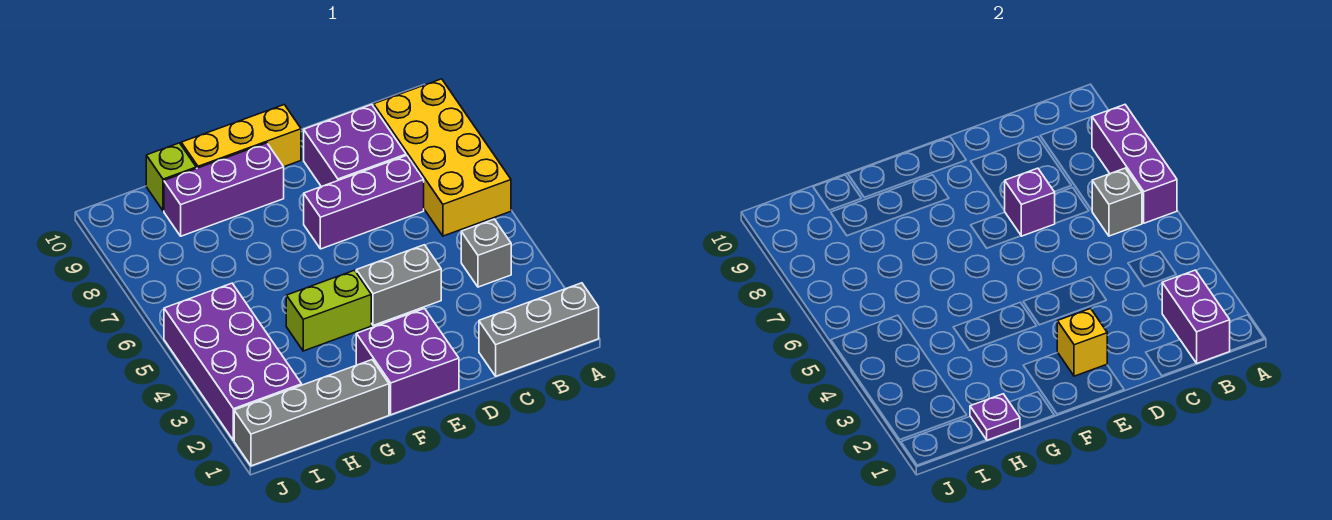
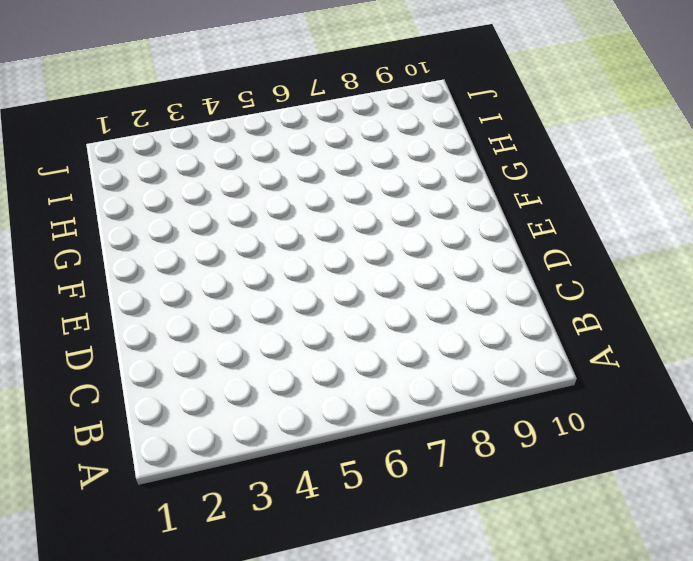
none -> grey 1x3 brick [479,283,599,376]
none -> yellow 2x4 brick [374,79,511,236]
none -> grey 1x1 brick [461,219,511,287]

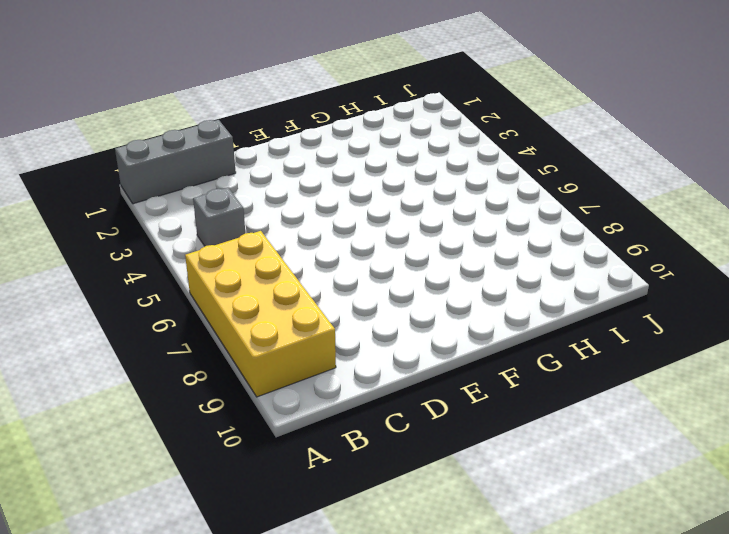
none -> purple 1x3 brick [304,156,424,249]
none -> purple 2x2 brick [304,105,406,187]
none -> grey 1x2 brick [356,245,441,325]

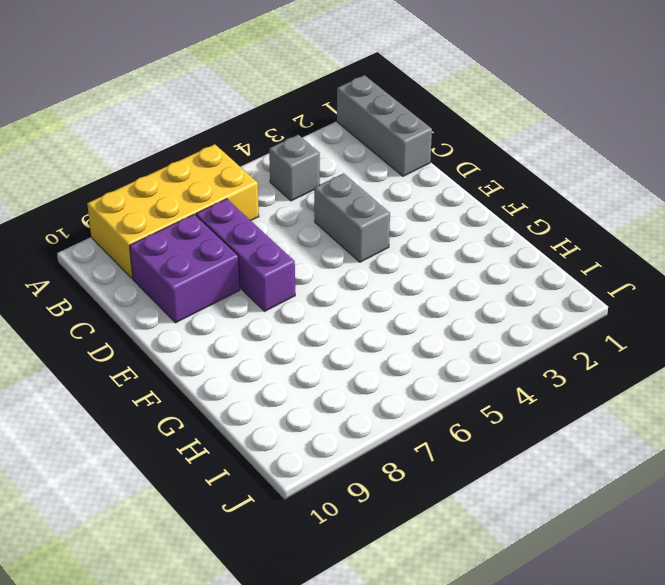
none -> purple 2x2 brick [356,309,459,415]
none -> yellow 1x3 brick [181,105,301,168]
none -> lime 1x2 brick [286,270,371,351]

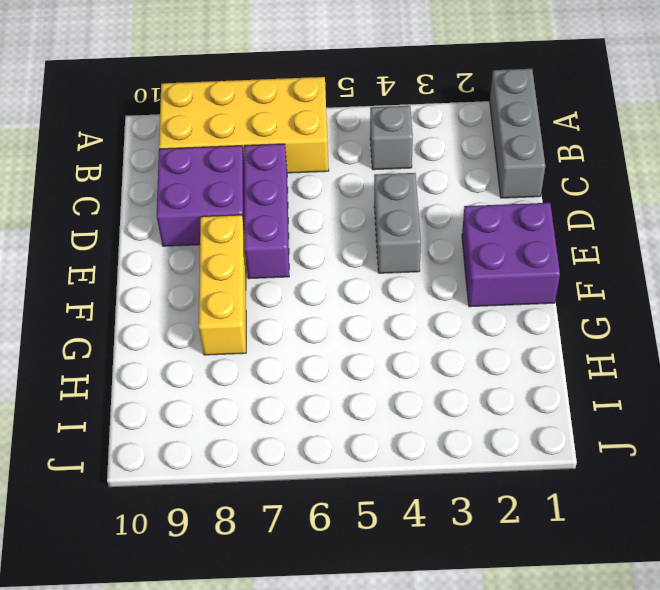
yellow 1x3 brick [199,215,246,355] -> yellow 1x3 brick moved to [181,105,301,168]
none -> lime 1x2 brick [286,270,371,351]
none -> purple 1x3 brick [164,143,284,236]
none -> grey 1x4 brick [234,360,389,466]

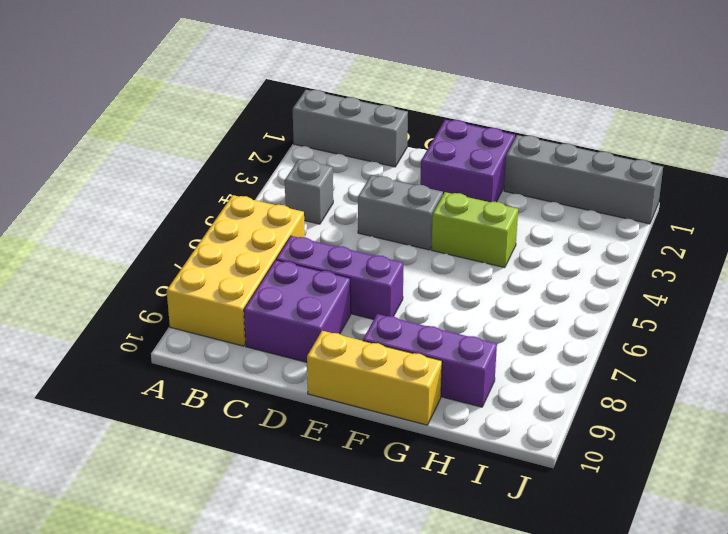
none -> lime 1x1 brick [146,143,196,211]
none -> purple 2x4 brick [164,283,302,440]
none -> purple 1x3 brick [1092,105,1177,223]

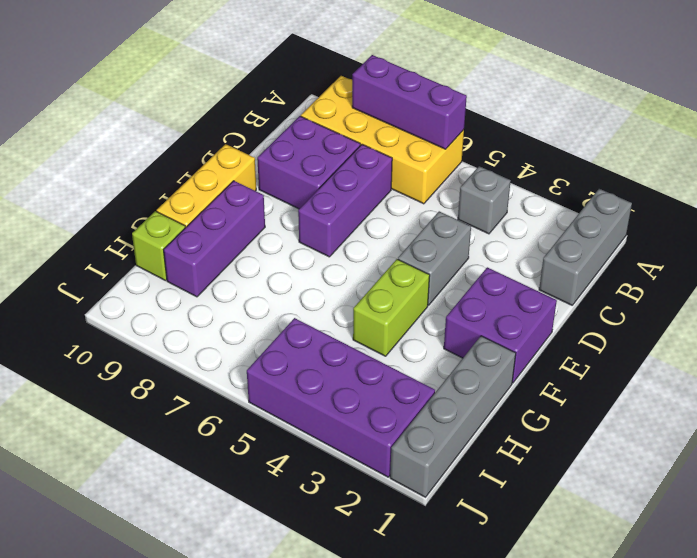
none -> purple 1x2 brick [1162,270,1230,363]
none -> grey 1x1 brick [1092,168,1142,236]
none -> purple 1x1 brick [1005,168,1055,236]

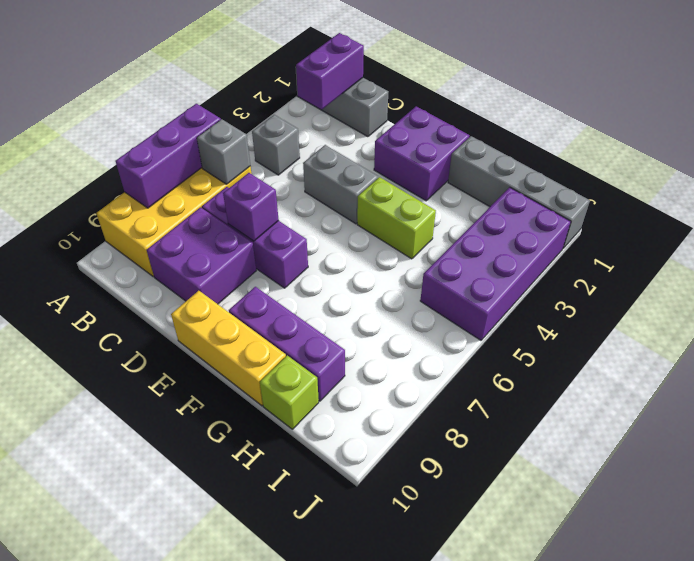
none -> yellow 1x1 brick [1057,309,1107,376]
none -> purple 1x1 plate [970,394,1020,440]

